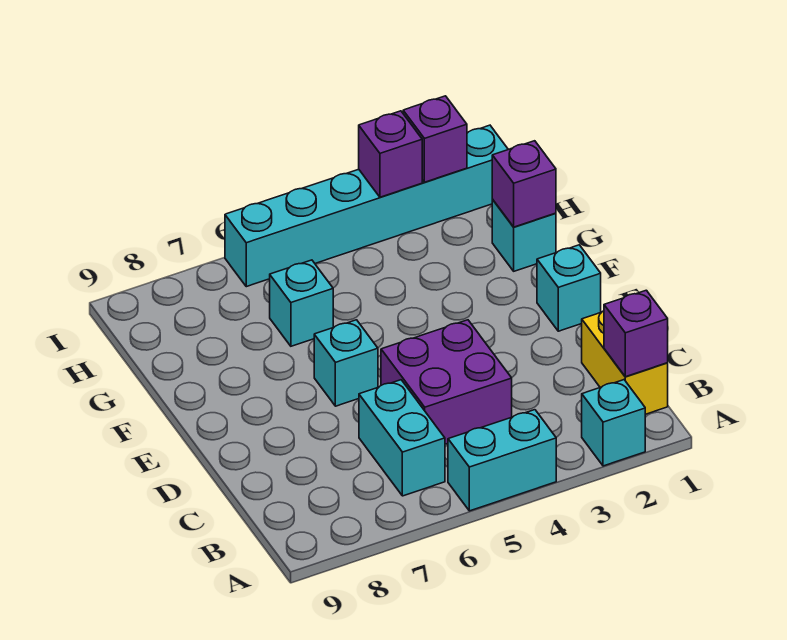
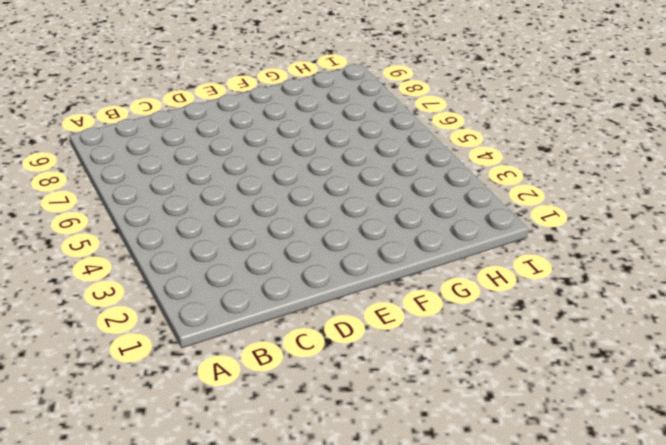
none -> cyan 1x1 brick [582,380,645,466]
none -> cyan 1x2 brick [448,410,556,511]
none -> yellow 1x2 brick [582,311,668,414]

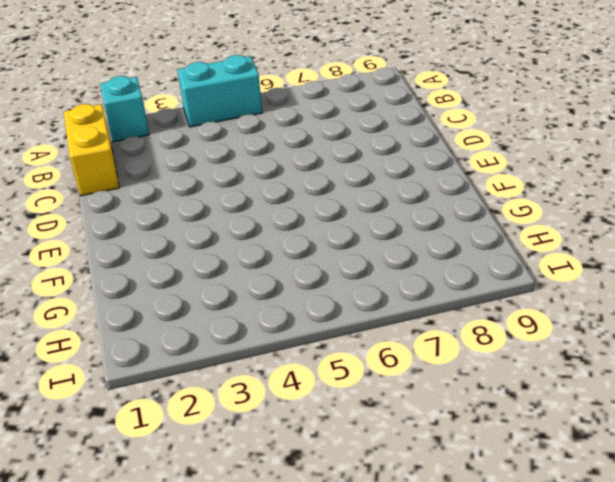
none -> cyan 1x2 brick [359,380,445,496]
none -> purple 2x2 brick [381,320,512,444]
none -> cyan 1x1 brick [537,245,601,331]

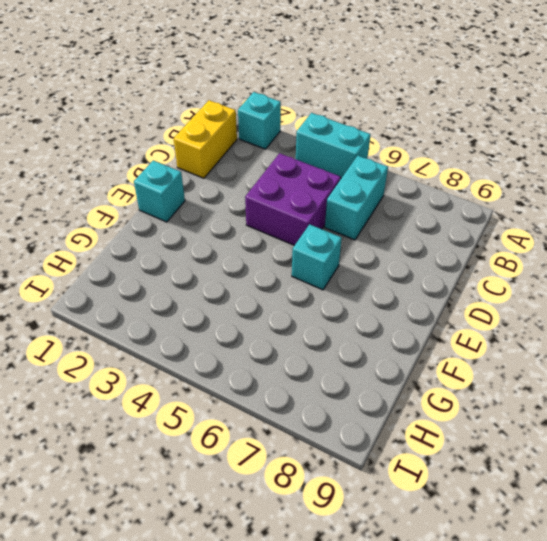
none -> cyan 1x1 brick [492,200,556,271]
none -> cyan 1x1 brick [270,260,333,346]
none -> cyan 1x6 brick [225,125,508,287]

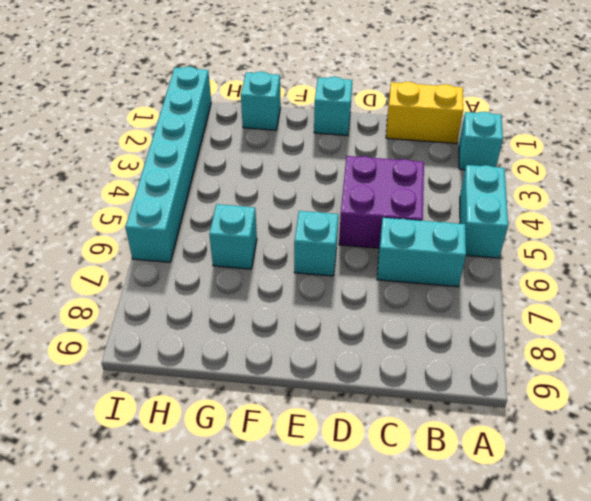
none -> purple 1x1 brick [604,290,668,377]
none -> purple 1x1 brick [492,141,556,227]
none -> purple 1x1 brick [403,96,467,182]

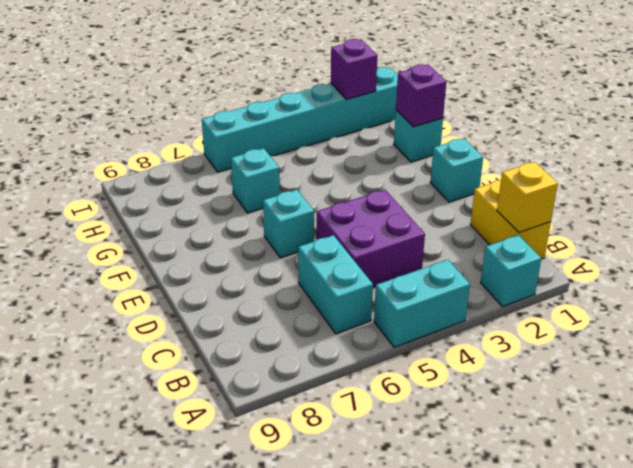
yellow 1x1 brick [497,162,558,233] -> purple 1x1 brick [604,290,668,377]
none -> purple 1x1 brick [359,111,422,197]

